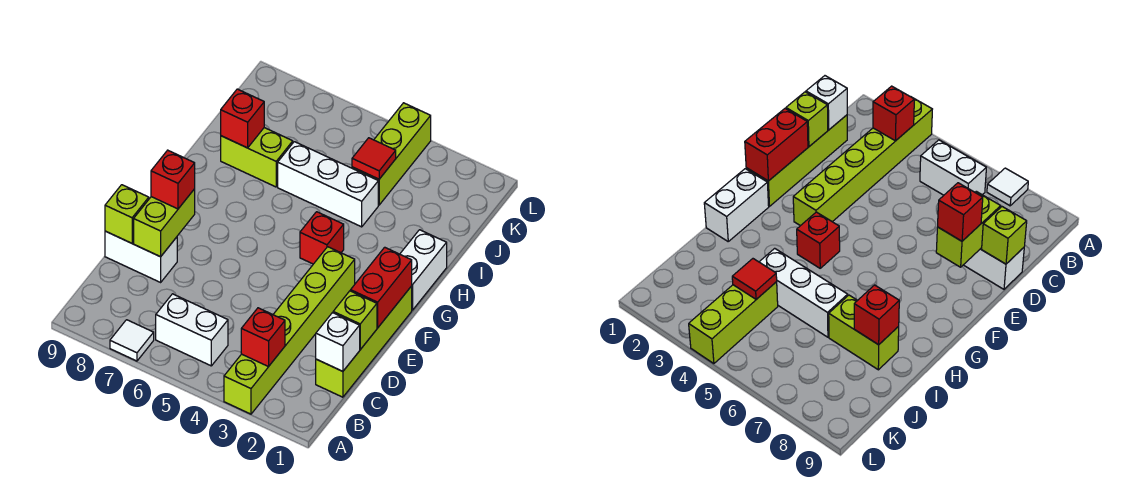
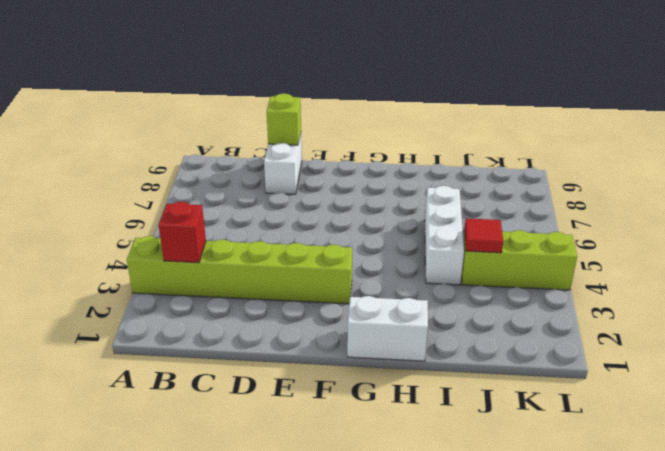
none -> white 1x1 tile [110,320,154,361]
none -> white 1x2 brick [156,294,228,366]
none -> lime 1x4 brick [316,286,412,397]

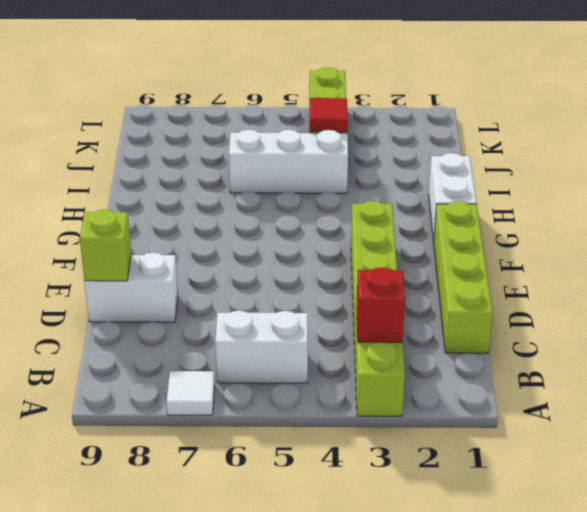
none -> red 1x1 brick [300,212,344,264]
none -> lime 1x2 brick [221,128,293,187]
none -> white 1x1 brick [316,313,360,371]

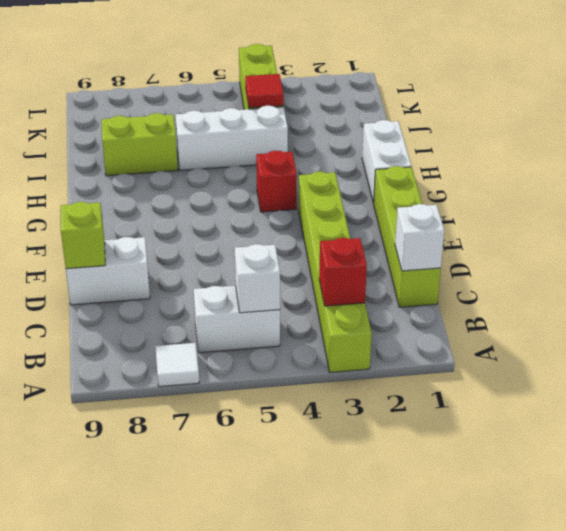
white 1x1 brick [235,244,280,313] -> none
none -> lime 1x1 brick [333,291,377,349]
none -> lime 1x2 brick [134,189,195,257]
none -> red 1x2 brick [351,247,412,328]

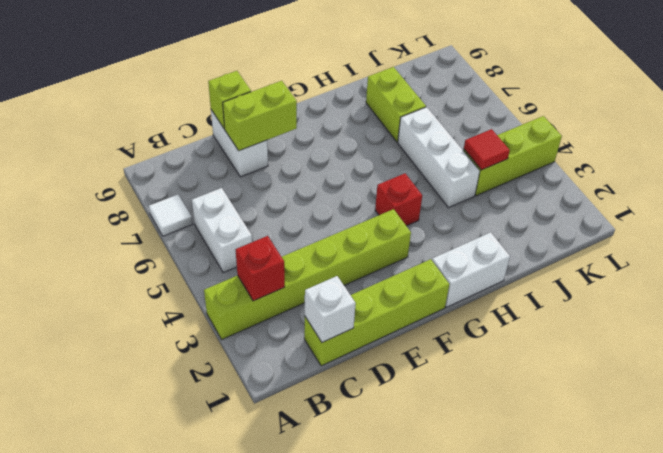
none -> lime 1x1 brick [333,291,377,349]
none -> red 1x2 brick [351,247,412,328]
none -> red 1x1 brick [221,89,264,148]

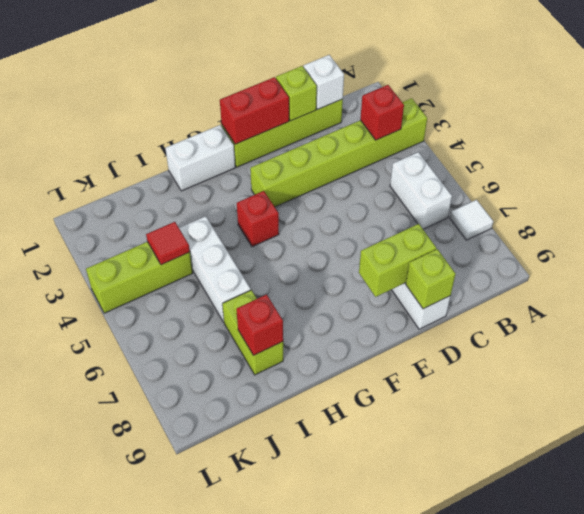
none -> red 1x1 brick [151,150,195,209]

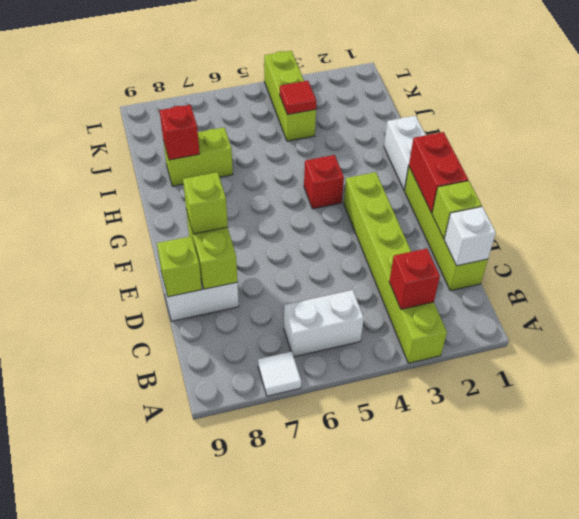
lime 1x1 brick [183,172,228,234] -> red 1x1 brick [151,150,195,209]
none -> white 1x3 brick [278,142,378,227]

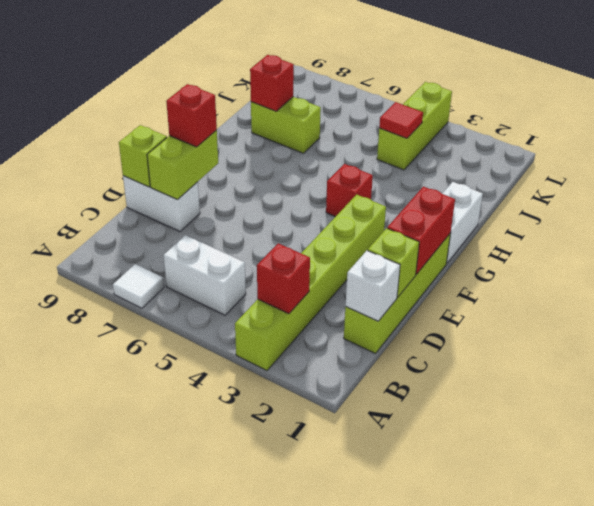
none -> white 1x3 brick [278,142,378,227]

